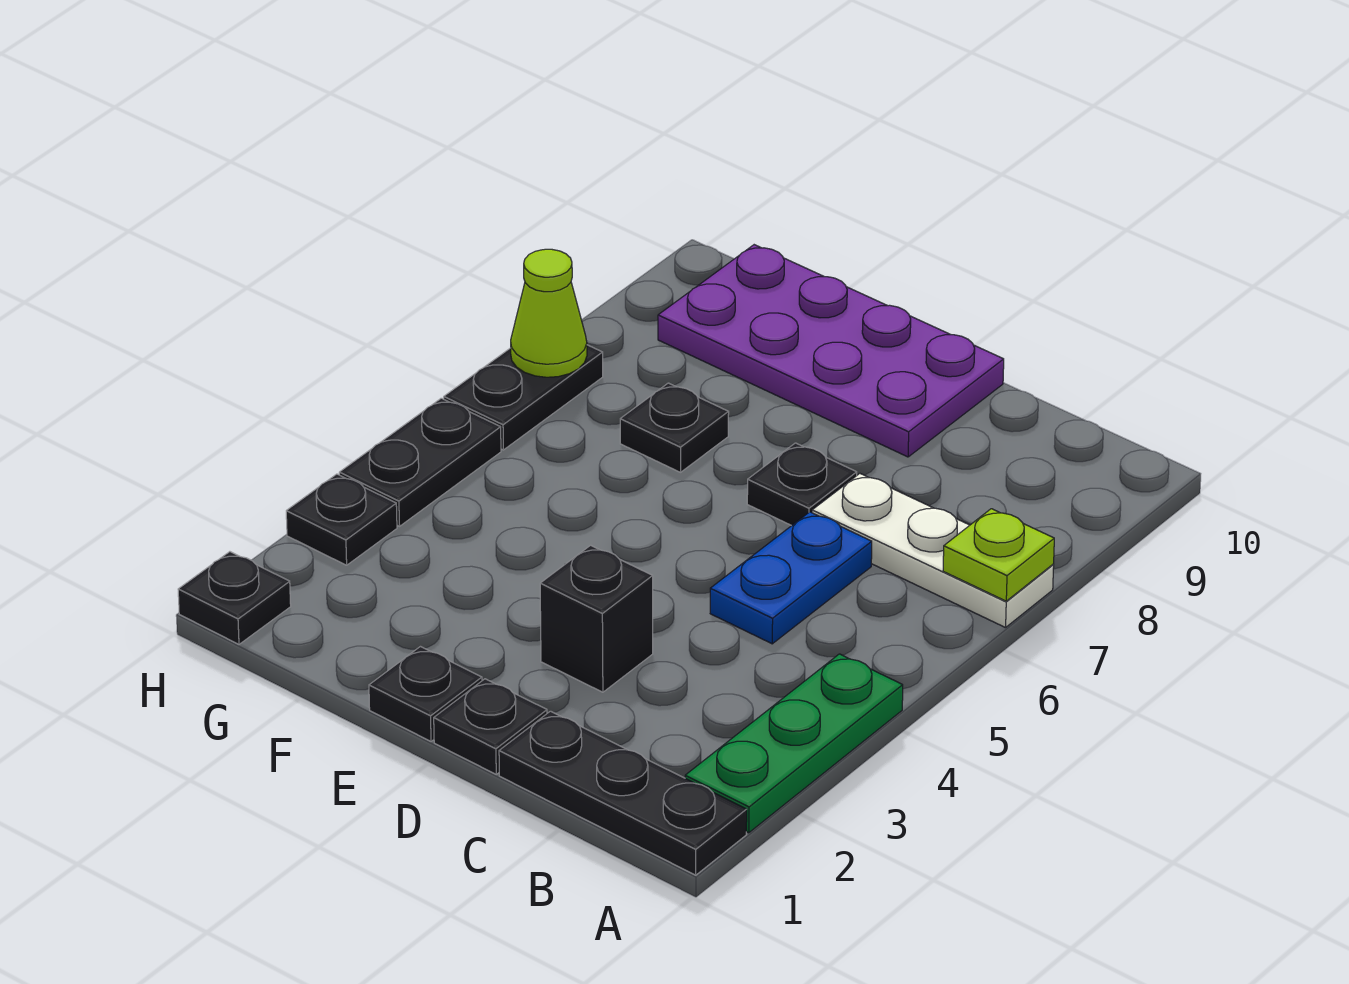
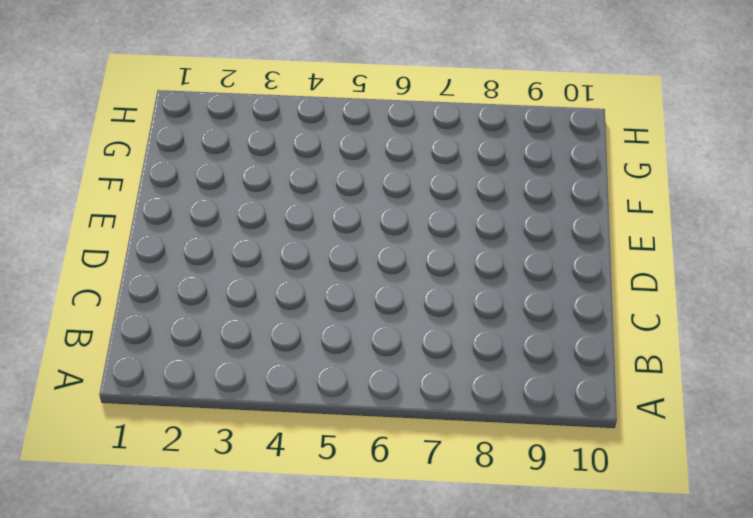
none -> black 1x3 plate [499,711,747,875]
none -> green 1x3 plate [685,654,903,833]
none -> white 1x3 plate [812,474,1054,628]

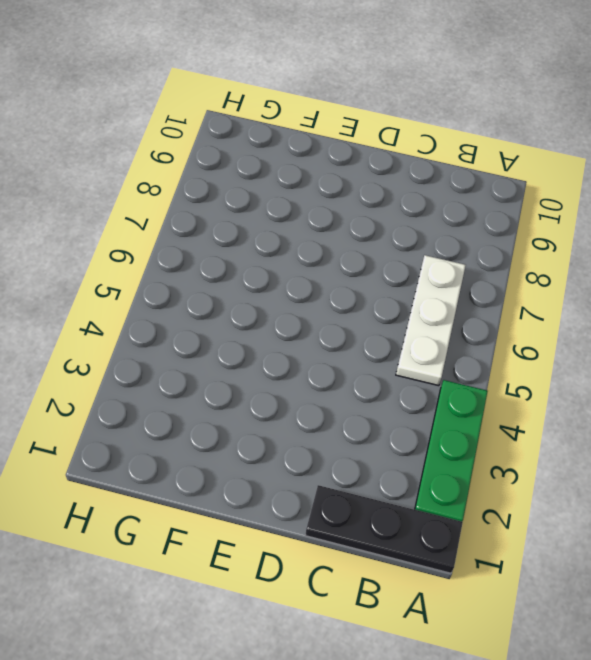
white 1x3 plate [396,255,466,386] -> white 1x3 plate turned to [812,474,1054,628]
none -> blue 1x2 plate [710,512,872,644]
none -> black 1x1 plate [434,679,547,774]
none -> black 1x1 brick [540,545,653,692]

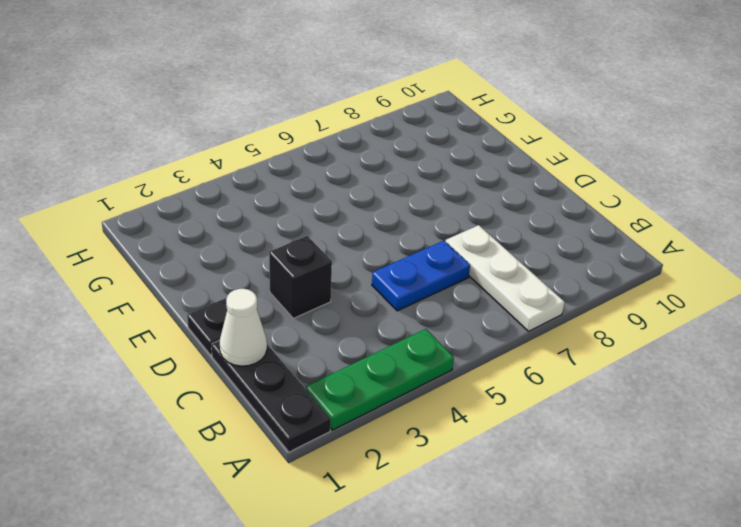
white 1x1 cone [220,289,267,366] -> none
none -> black 1x1 plate [747,443,857,526]
none -> purple 2x4 plate [658,245,1004,457]
none -> black 1x1 plate [369,647,482,741]

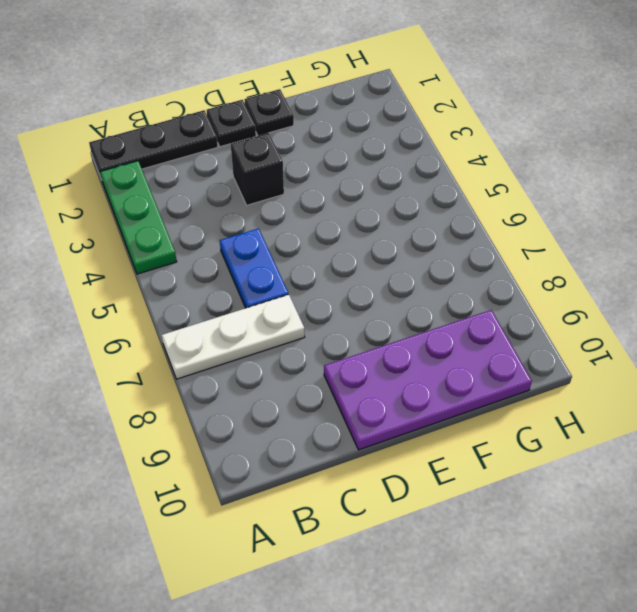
none -> black 1x1 plate [747,443,857,526]
none -> black 1x1 plate [620,383,729,472]
none -> black 1x1 plate [178,552,291,644]

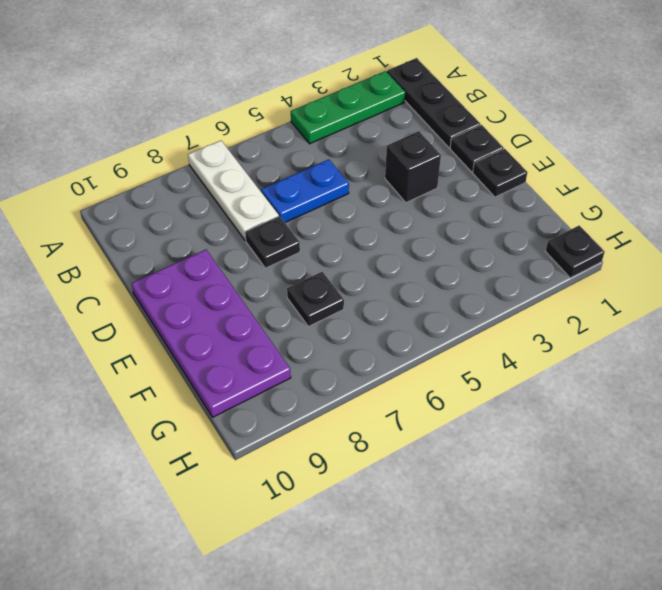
none -> black 1x1 plate [286,474,397,565]
none -> black 1x2 plate [339,398,501,526]
none -> black 1x2 plate [444,345,603,450]

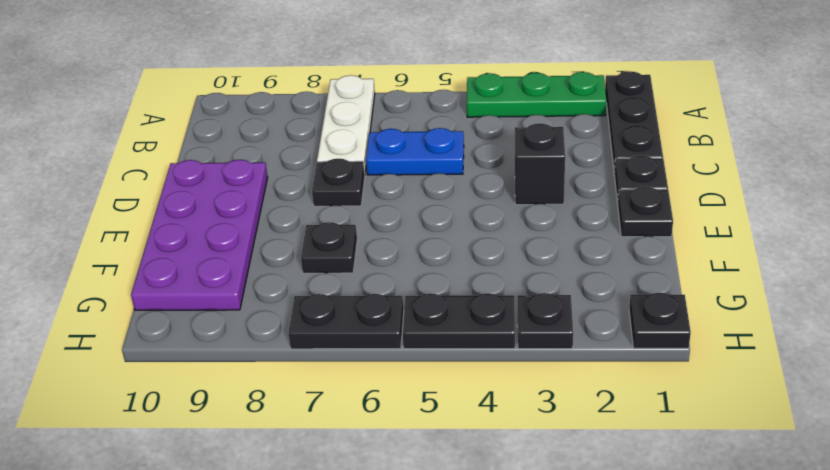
none -> lime 1x1 plate [943,509,1054,601]
none -> lime 1x1 cone [511,249,587,377]

